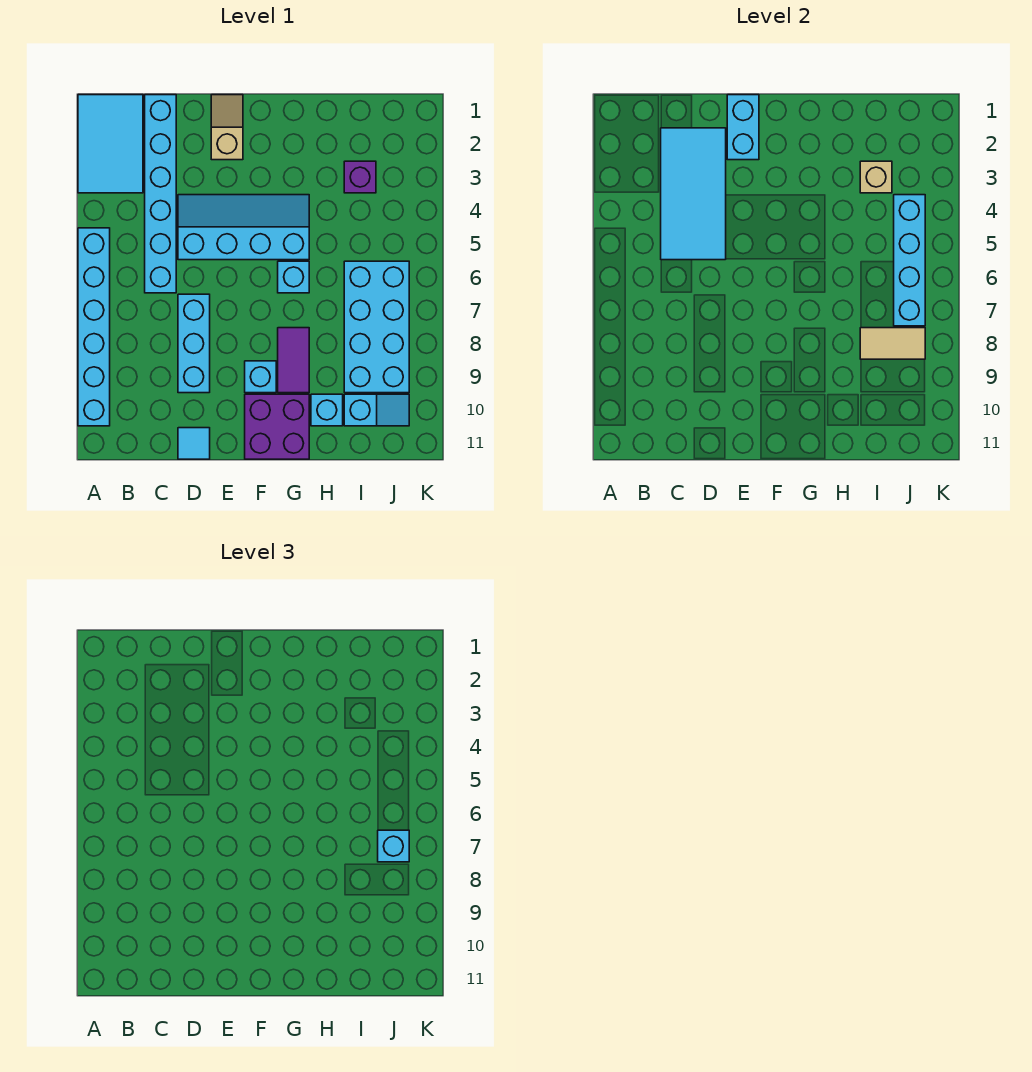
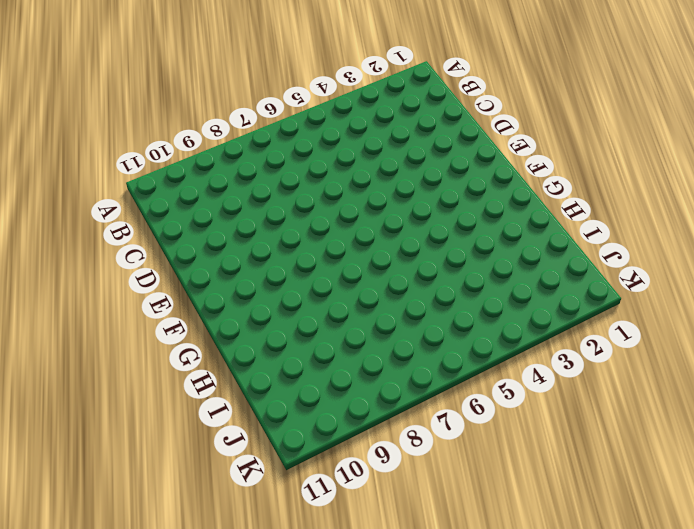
none -> cyan 2x3 tile [78,95,143,193]
none -> cyan 1x6 brick [78,228,110,426]
none -> cyan 1x6 brick [145,95,176,293]

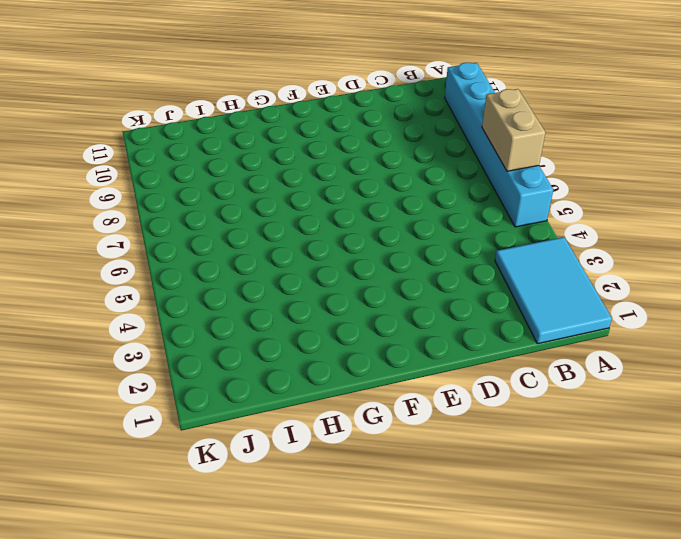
tan 1x2 brick [482,89,545,171] -> none
none -> cyan 1x6 brick [145,95,176,293]
none -> cyan 2x4 slope [178,195,309,260]
none -> cyan 1x3 brick [178,294,210,393]

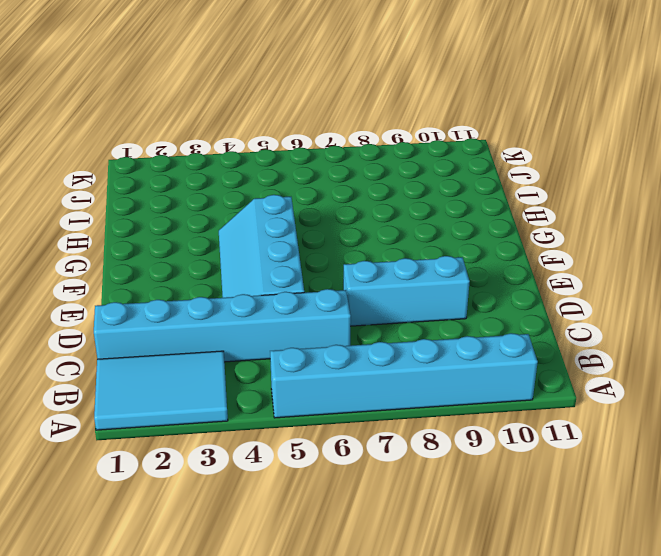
none -> cyan 1x1 tile [178,428,210,459]
none -> tan 1x2 slope [211,95,243,160]
none -> cyan 1x1 brick [245,361,276,393]

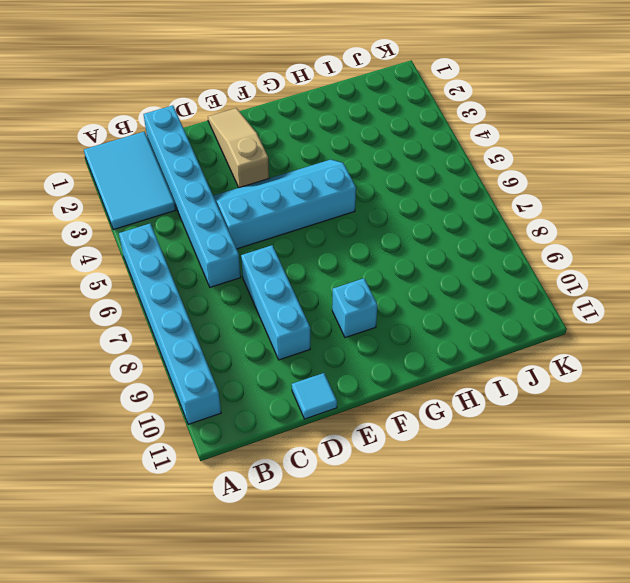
tan 1x3 slope [208,108,269,188] -> tan 1x2 slope [211,95,243,160]
none -> purple 2x2 brick [245,394,309,459]
none -> cyan 1x1 brick [278,261,309,293]
none -> purple 1x2 tile [278,328,309,393]

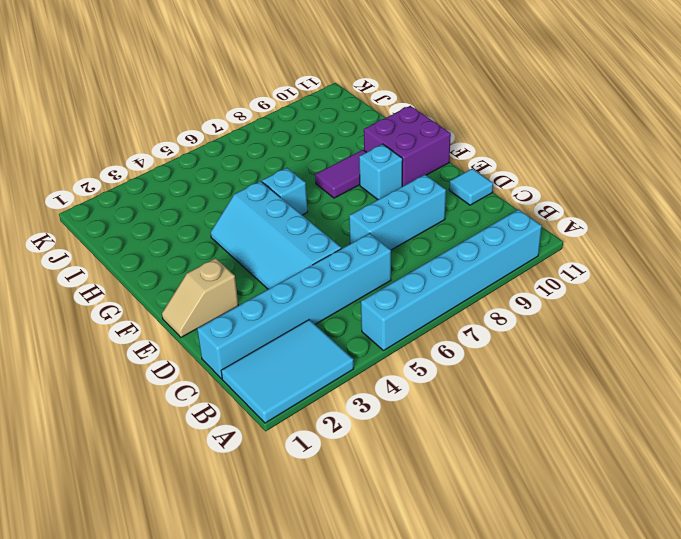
none -> cyan 1x1 brick [311,394,343,426]
none -> purple 1x1 brick [344,161,376,193]
none -> cyan 2x4 brick [344,261,409,393]

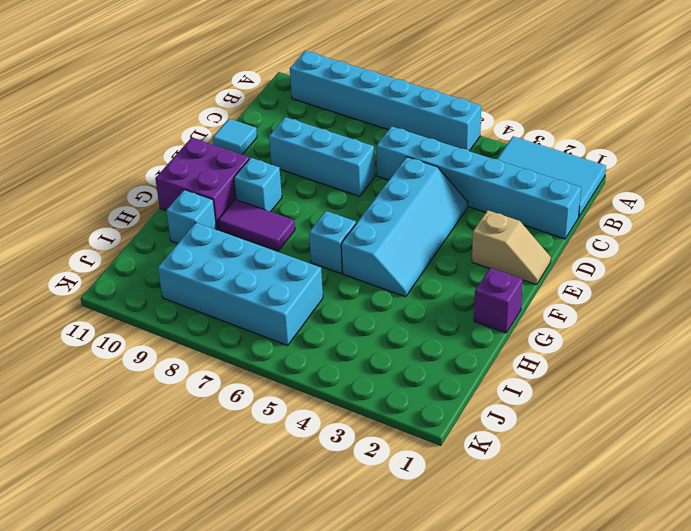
purple 1x1 brick [474,268,523,333] -> purple 1x1 brick moved to [344,161,376,193]
none -> cyan 1x2 slope [344,394,409,426]
none -> cyan 2x4 tile [661,128,726,260]
none -> cyan 1x2 brick [727,95,759,160]

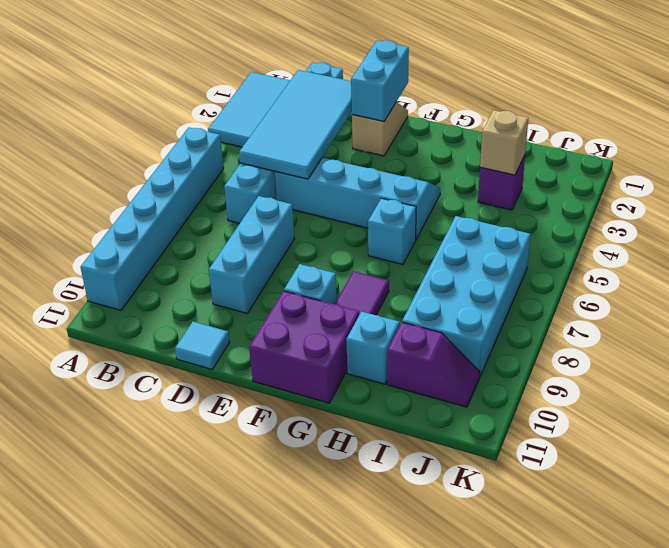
purple 1x2 slope [387,322,480,407] -> cyan 1x2 slope [344,394,409,426]
none -> tan 1x2 tile [860,328,925,359]
none -> cyan 1x4 brick [894,195,925,326]
none -> cyan 1x1 brick [378,830,409,862]

